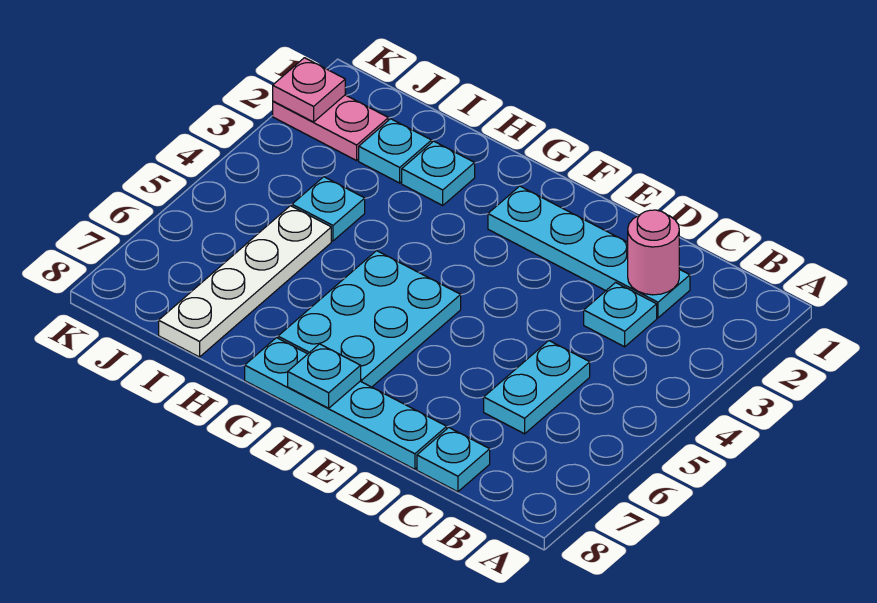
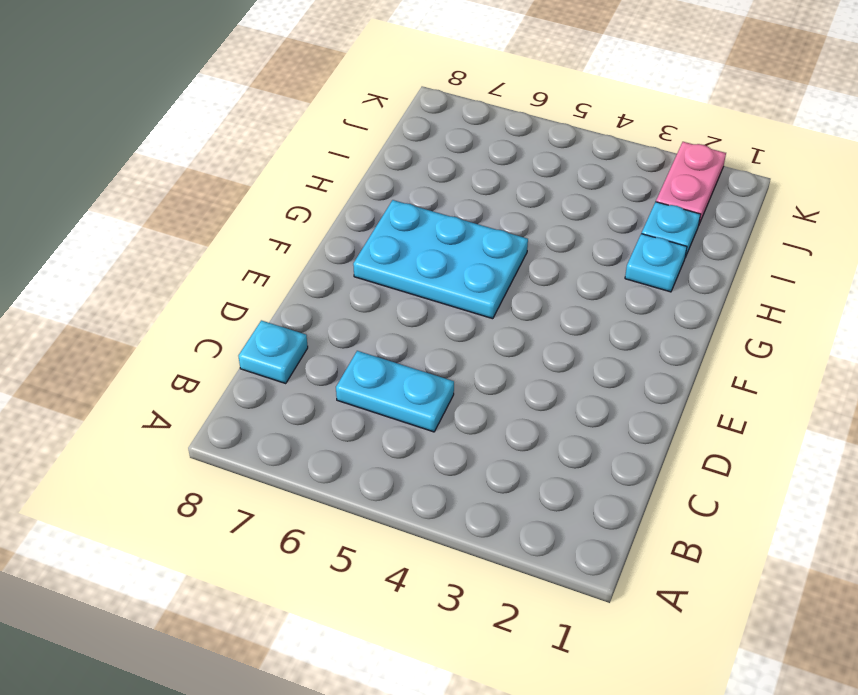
none -> cyan 1x4 plate [488,186,690,318]
none -> cyan 1x1 plate [584,283,657,347]
none -> cyan 1x4 plate [245,338,447,469]

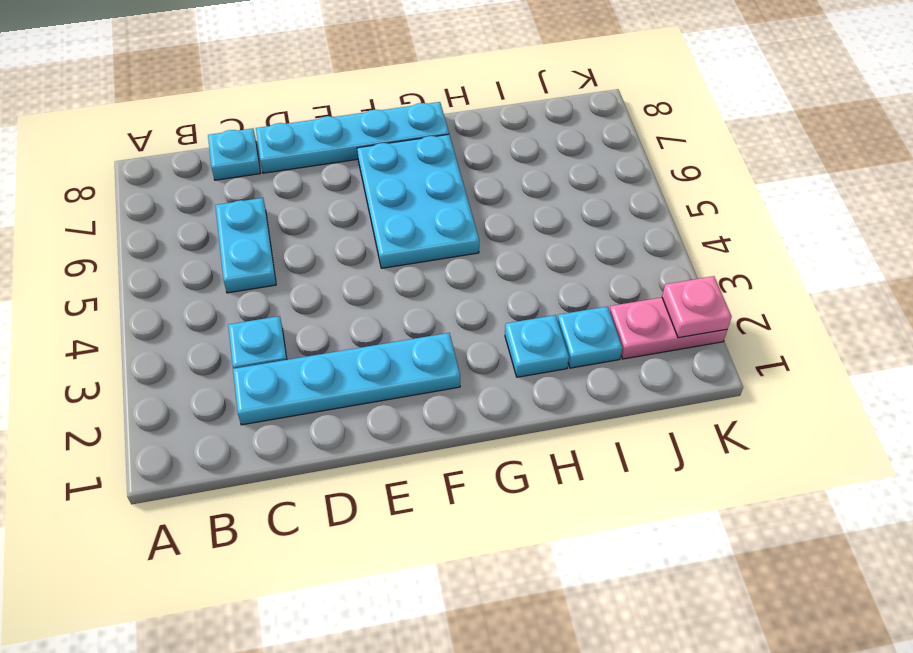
none -> cyan 1x1 plate [292,177,365,241]
none -> white 1x4 plate [159,206,331,357]
none -> pink 1x1 round brick [628,210,679,295]

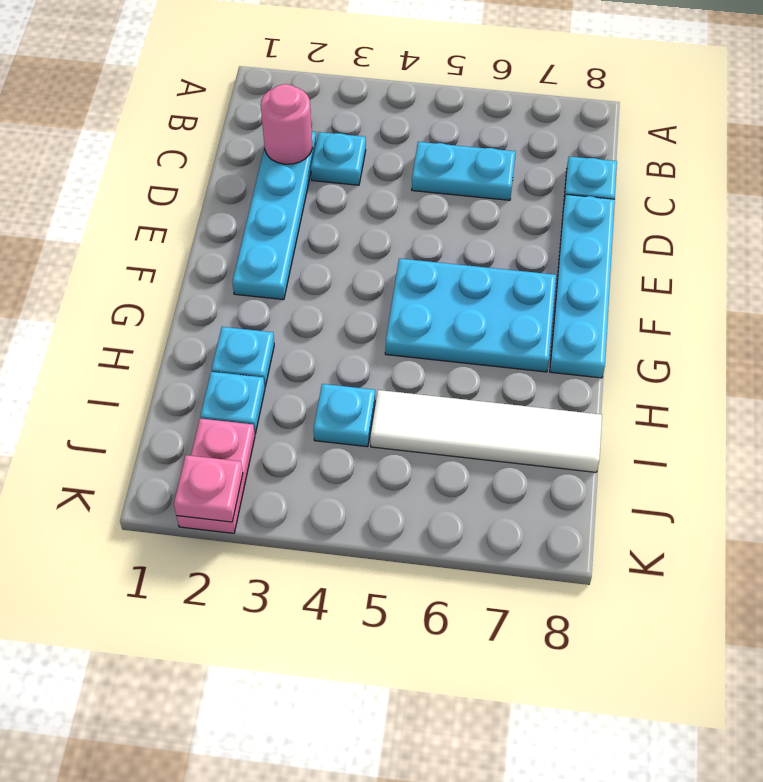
white 1x4 tile [371,390,602,472] -> white 1x4 plate [159,206,331,357]
none -> cyan 1x1 plate [288,344,361,408]

